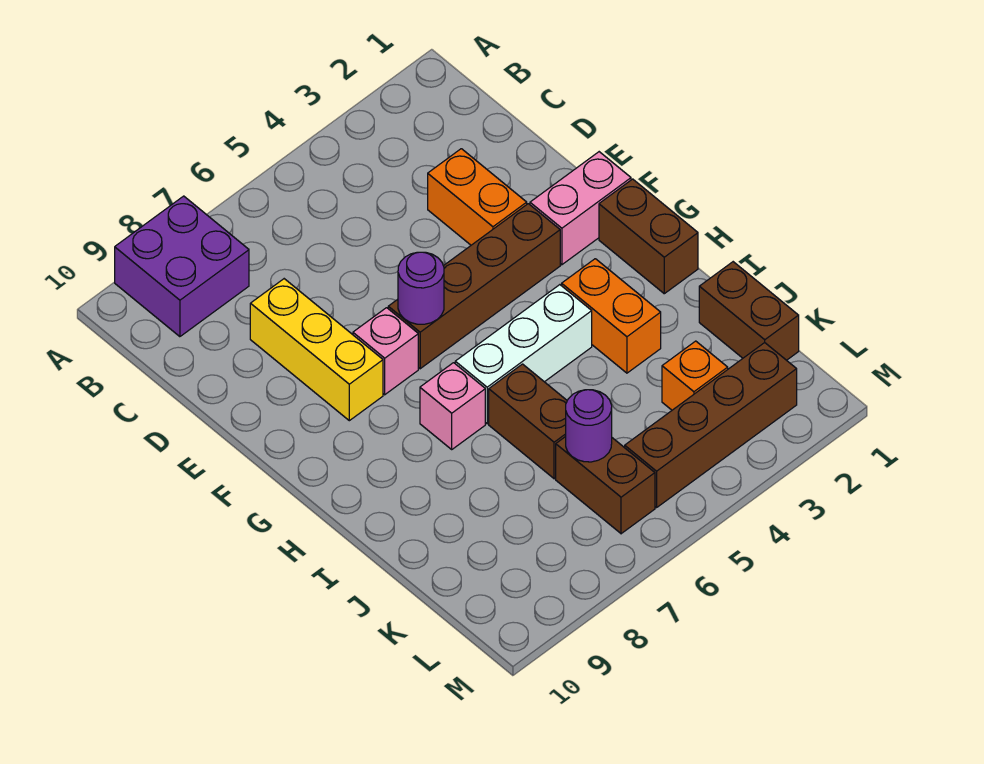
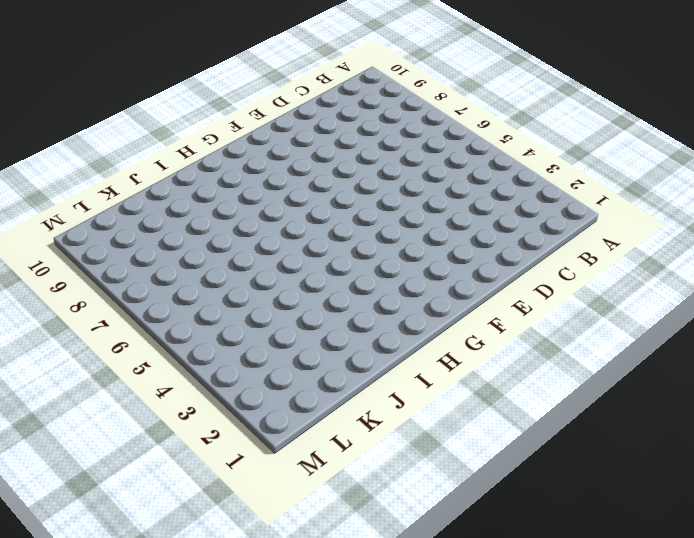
none -> purple 2x2 brick [115,196,249,337]
none -> orange 1x2 brick [428,149,527,245]
none -> yellow 1x3 brick [250,279,383,421]

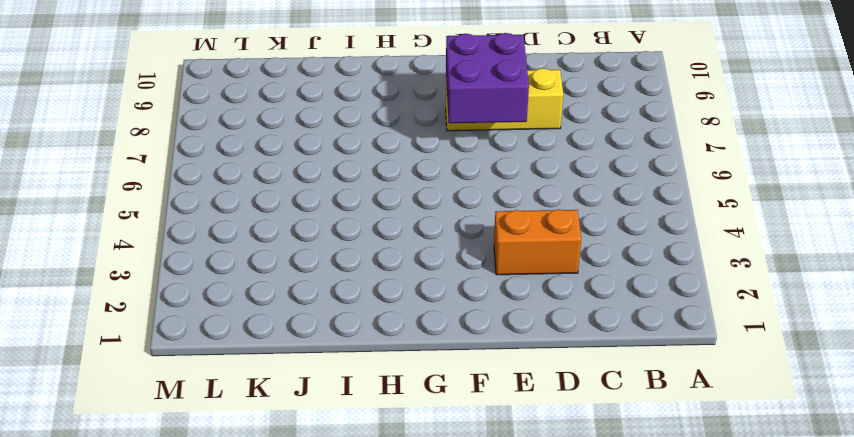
purple 2x2 brick [446,33,529,123] -> purple 2x2 brick moved to [115,196,249,337]
none -> pink 1x2 brick [530,152,631,265]
none -> brown 1x4 brick [388,204,560,369]
none -> pink 1x1 brick [353,308,418,395]

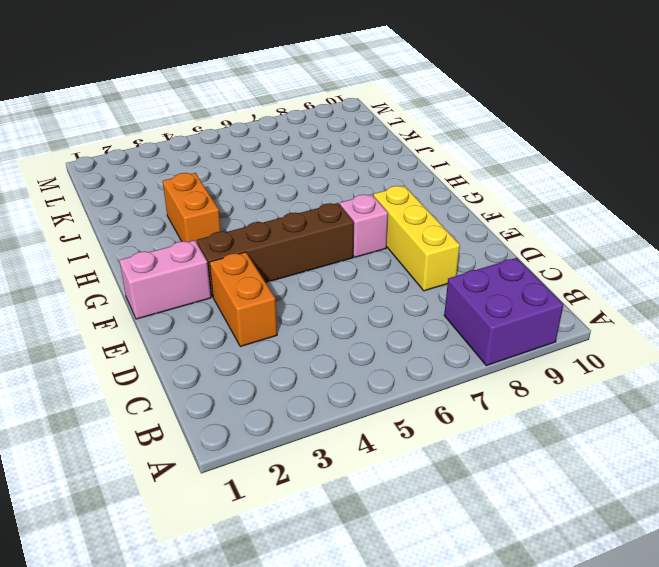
none -> brown 1x2 brick [599,179,698,294]
none -> white 1x3 brick [455,285,592,424]
none -> pink 1x1 brick [420,363,485,449]

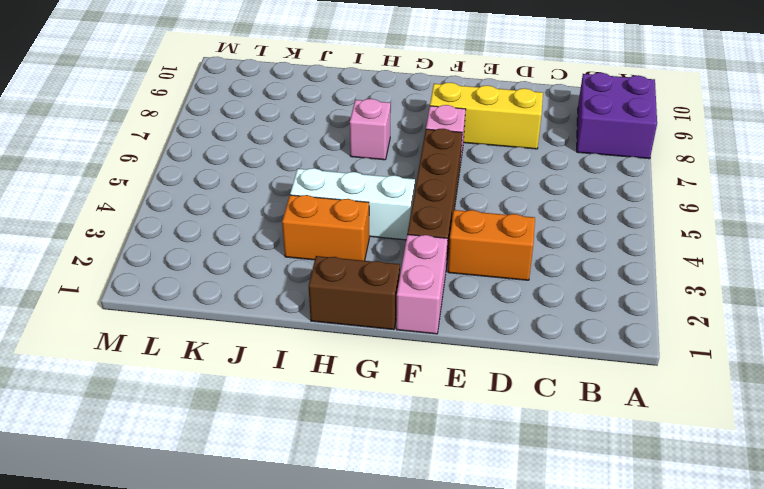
white 1x3 brick [290,168,415,240] -> white 1x3 brick turned to [455,285,592,424]
none -> brown 1x2 brick [489,364,567,479]
none -> brown 1x2 brick [699,262,799,360]
none -> orange 1x1 brick [662,341,728,410]

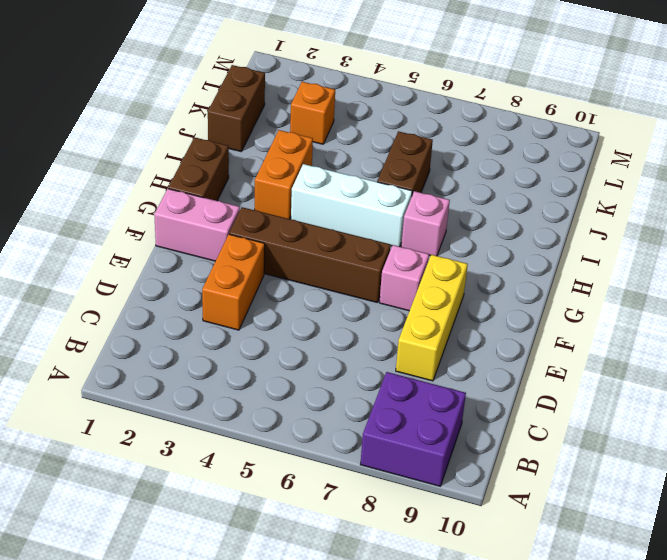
none -> brown 1x2 brick [556,437,655,534]
none -> brown 1x4 brick [625,343,797,508]
none -> purple 1x1 round brick [398,252,444,324]

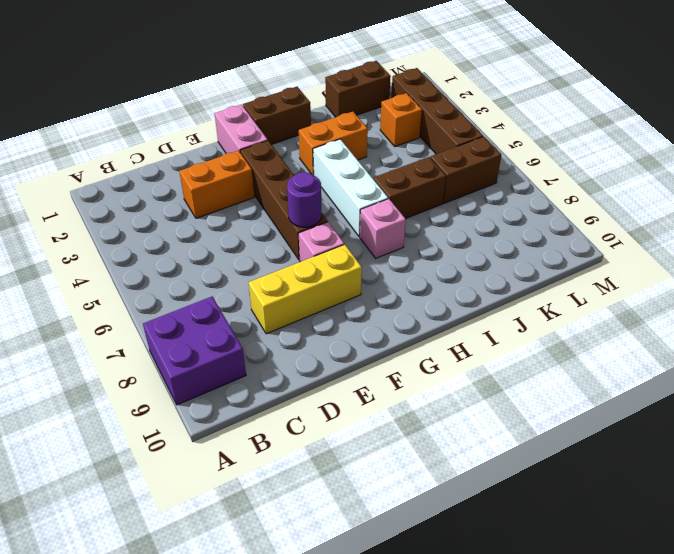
none -> purple 1x1 round brick [566,390,612,462]

